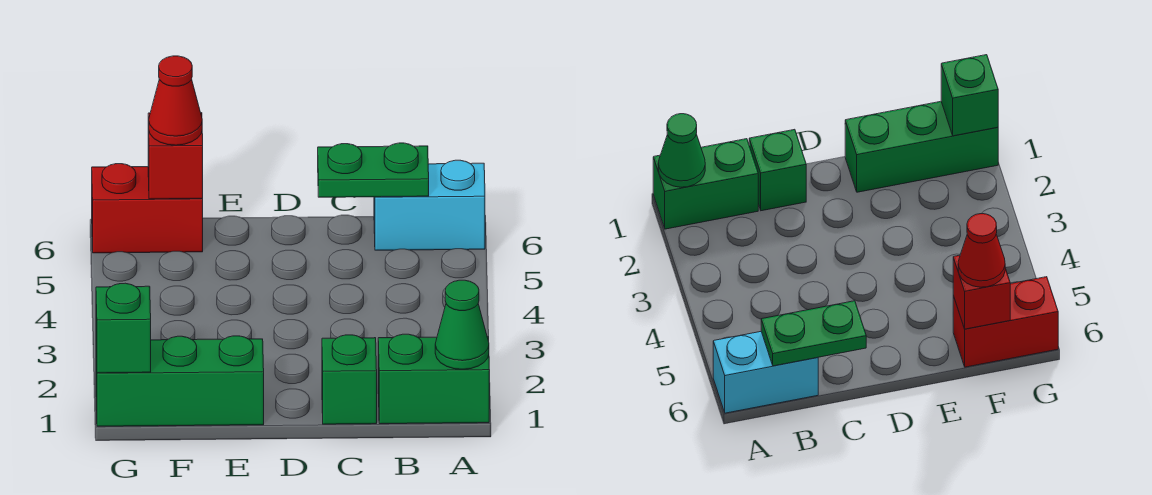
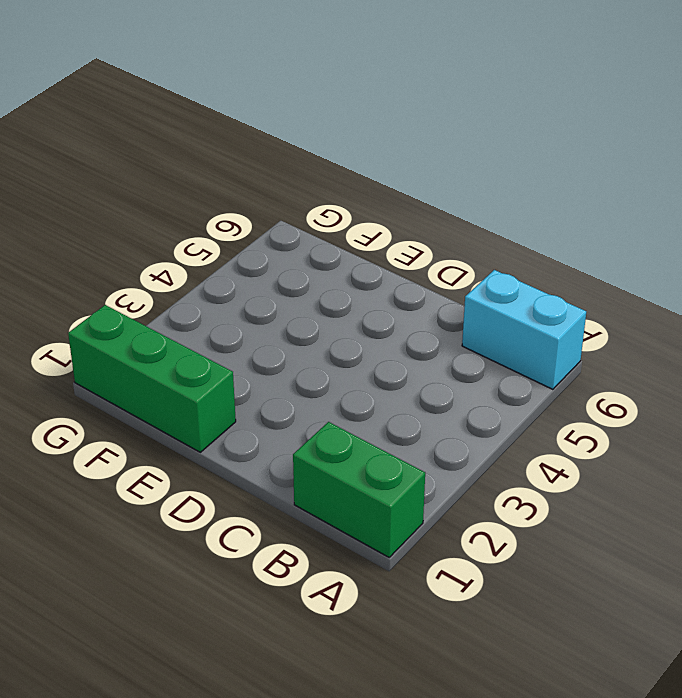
none -> green 1x1 brick [322,335,377,424]
none -> red 1x2 brick [92,164,203,253]

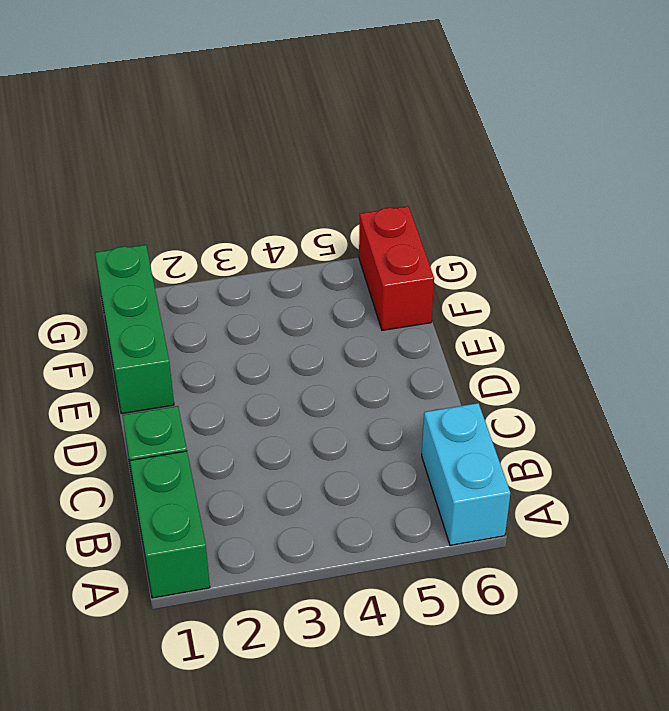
none -> green 1x1 cone [435,280,489,369]
none -> green 1x2 plate [318,143,429,197]

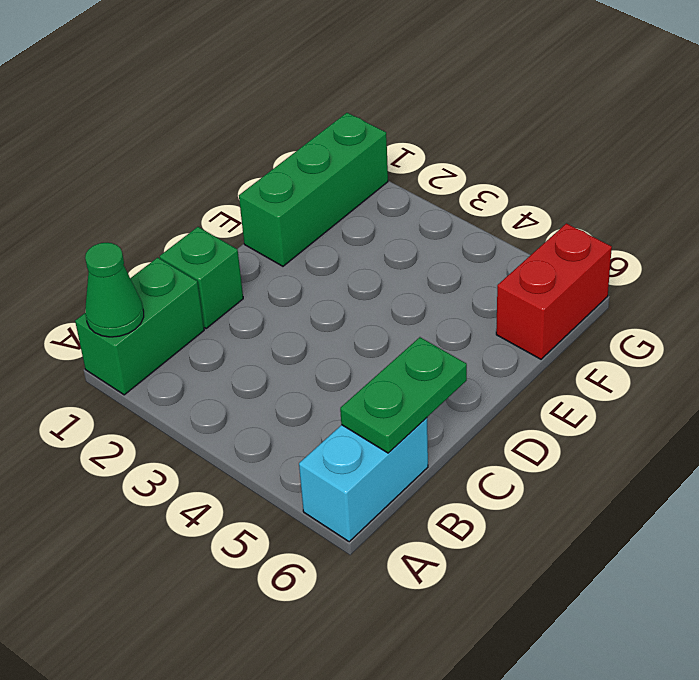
none -> red 1x1 brick [148,113,203,199]
none -> green 1x1 brick [96,283,151,373]

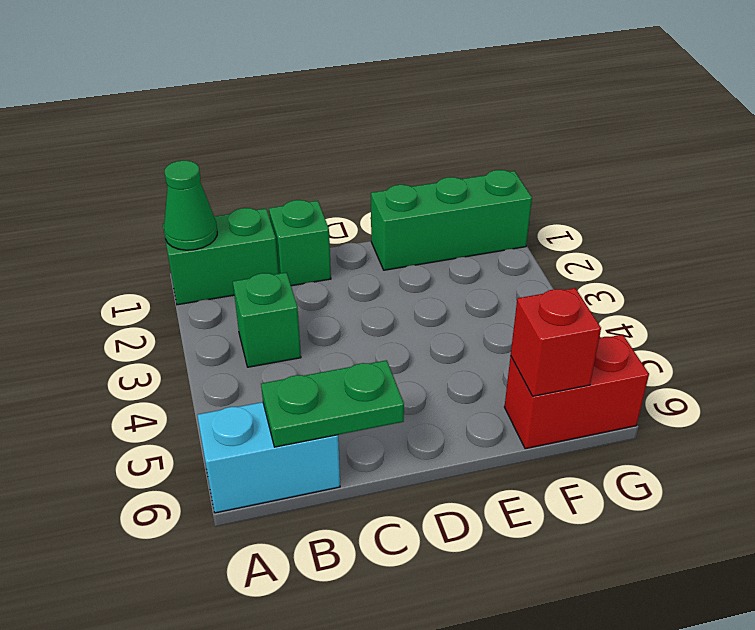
green 1x1 brick [233,273,301,367] -> green 1x1 brick moved to [96,283,151,373]
none -> red 1x1 cone [148,56,202,145]

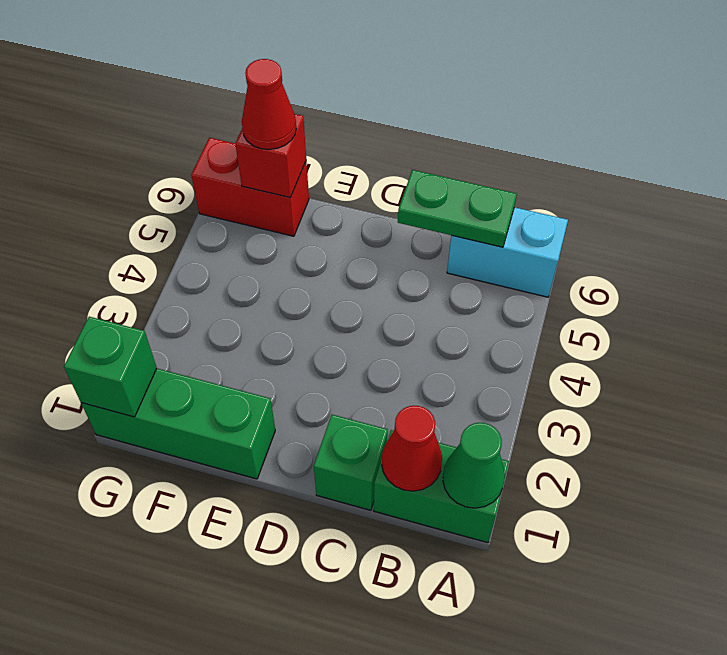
red 1x1 cone [382,406,442,491] -> none

